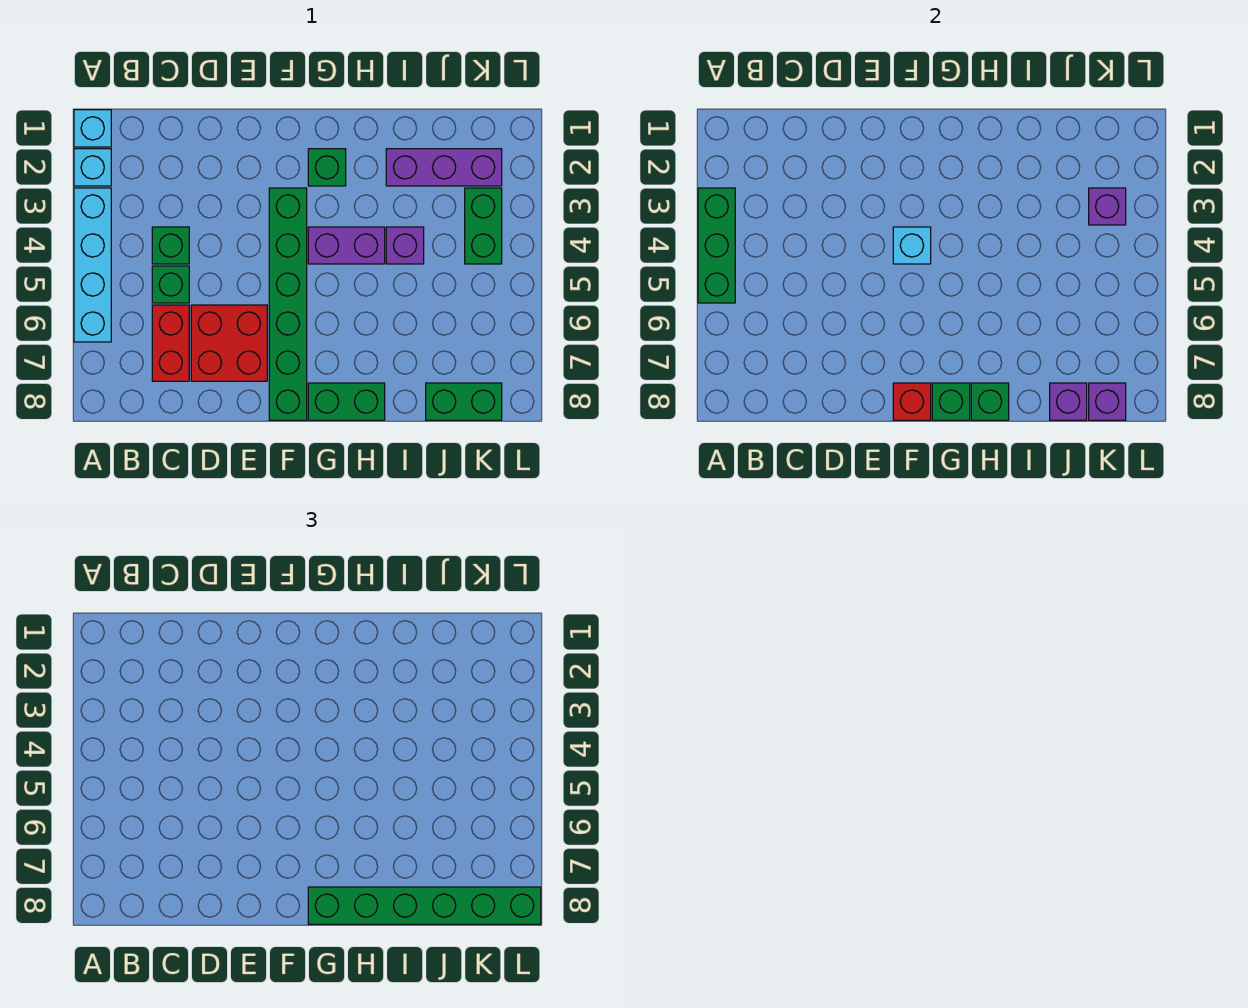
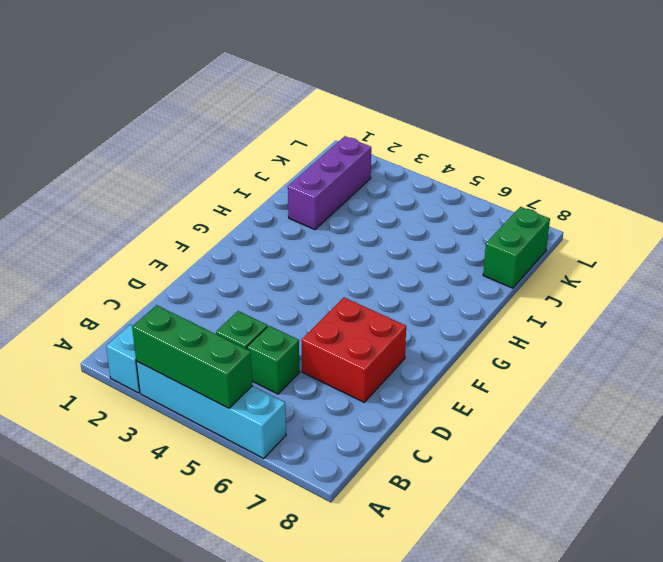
none -> cyan 1x1 brick [74,110,111,147]
none -> red 1x2 brick [152,305,189,381]
none -> green 1x6 brick [269,188,307,420]

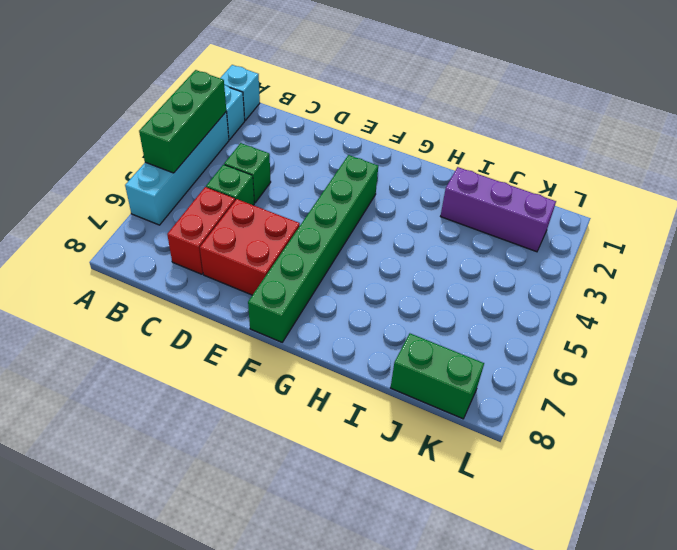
none -> green 1x1 brick [308,149,346,186]
none -> purple 1x2 brick [308,227,385,264]
none -> green 1x2 brick [308,383,385,420]

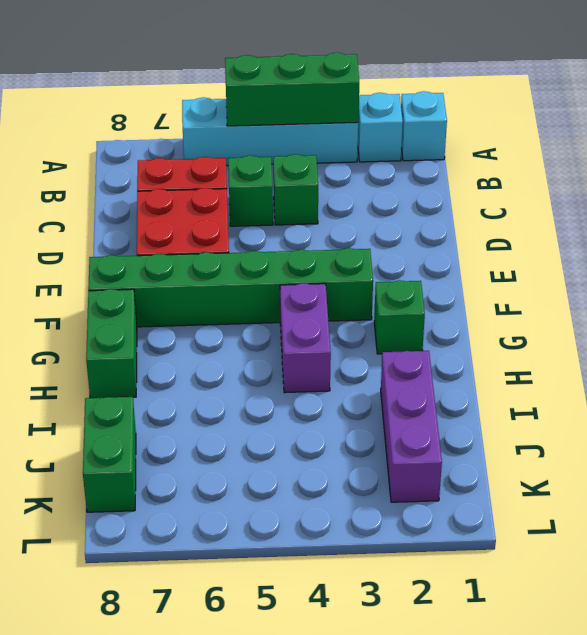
none -> purple 1x1 brick [386,227,424,264]
none -> green 1x2 brick [465,188,502,264]
none -> cyan 1x1 brick [893,227,931,264]

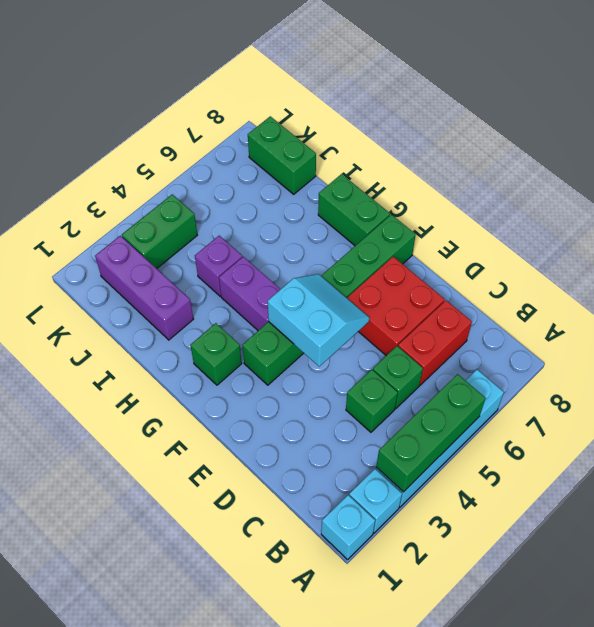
cyan 2x2 slope [268,274,369,366] -> cyan 1x1 brick [893,227,931,264]
none -> red 1x1 brick [893,383,931,420]
none -> green 1x1 brick [932,383,970,420]
none -> green 1x1 brick [971,383,1009,420]

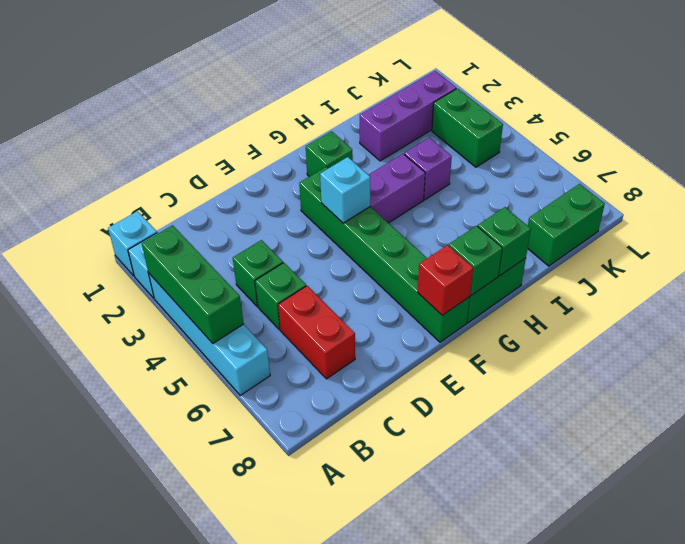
none -> red 2x2 brick [191,305,267,381]
none -> purple 1x1 brick [1050,383,1087,420]
none -> purple 1x1 brick [1089,188,1126,225]

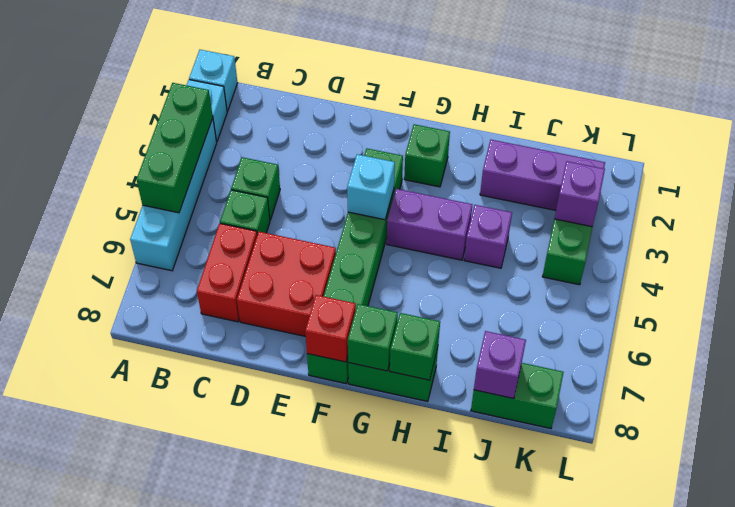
none -> purple 1x1 brick [1089,383,1126,420]
none -> green 1x6 brick [308,887,541,924]

